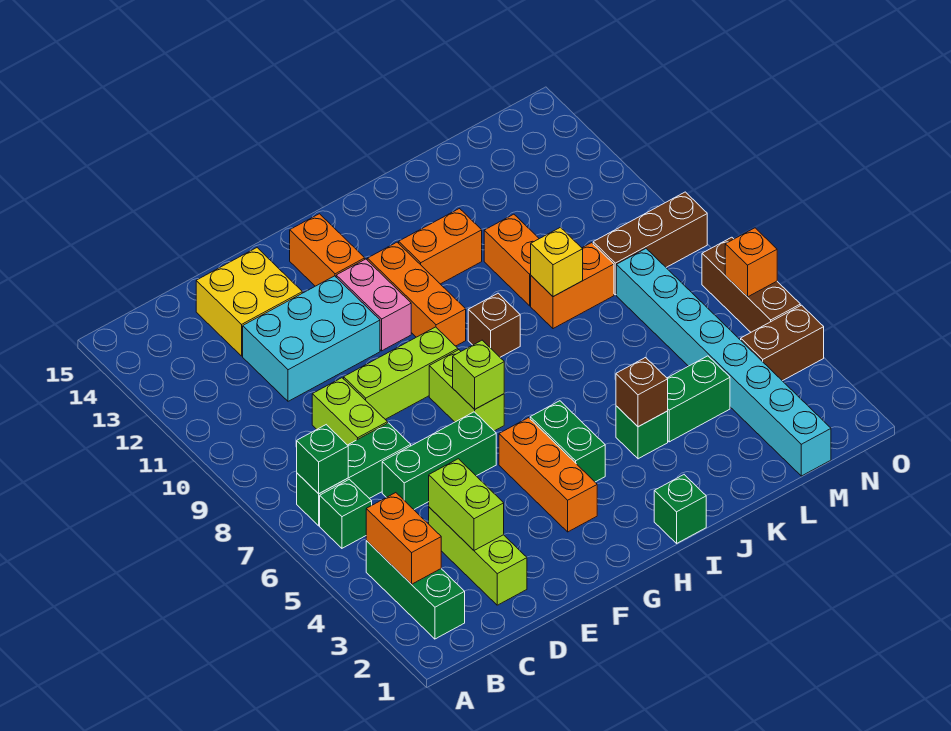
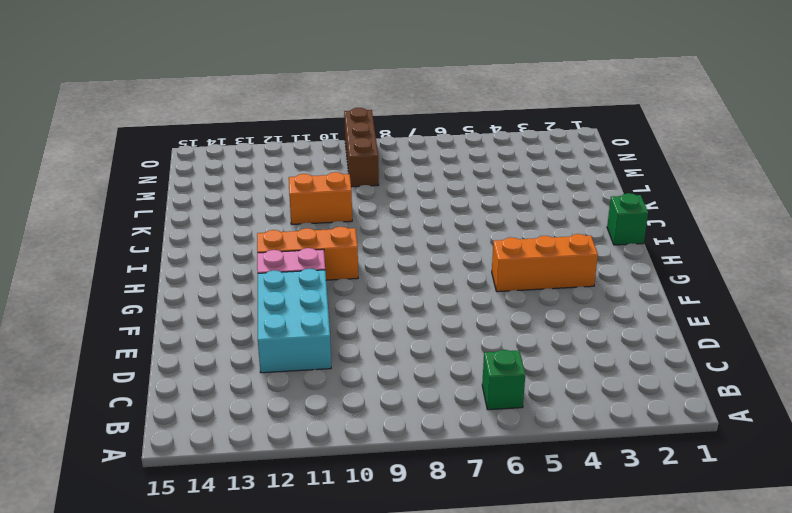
none -> green 1x3 brick [366,541,465,639]
none -> green 1x3 brick [297,423,411,526]
none -> lime 1x3 brick [429,507,527,605]
none -> green 1x3 brick [382,412,496,509]

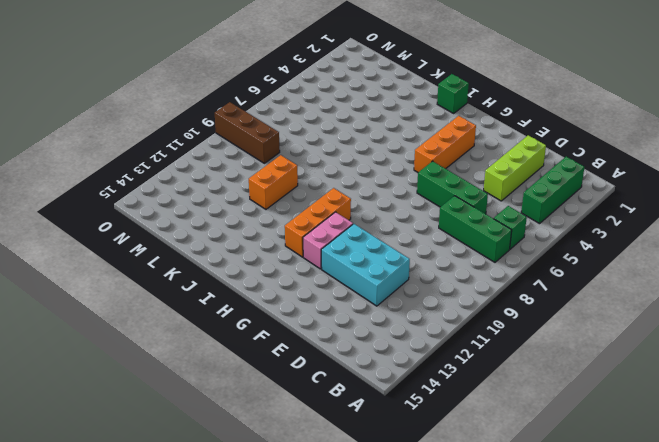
none -> lime 1x2 brick [312,378,388,445]
none -> yellow 2x2 brick [196,248,302,356]
none -> lime 1x3 brick [344,327,458,419]
none -> lime 1x2 brick [429,350,504,431]

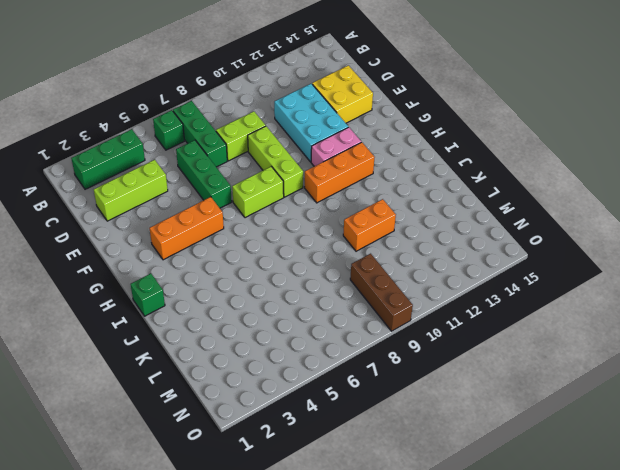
none -> orange 1x2 brick [290,214,365,286]
none -> green 1x2 brick [530,401,605,482]
none -> brown 1x1 brick [468,293,520,357]
none -> orange 1x2 brick [399,209,482,284]

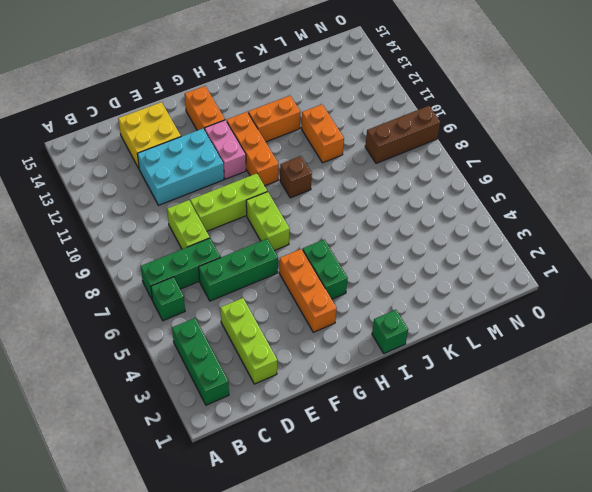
none -> green 1x1 brick [616,406,668,459]
none -> green 1x2 brick [667,356,730,442]
none -> orange 1x2 brick [531,243,614,329]
none -> cyan 1x8 brick [616,249,831,476]

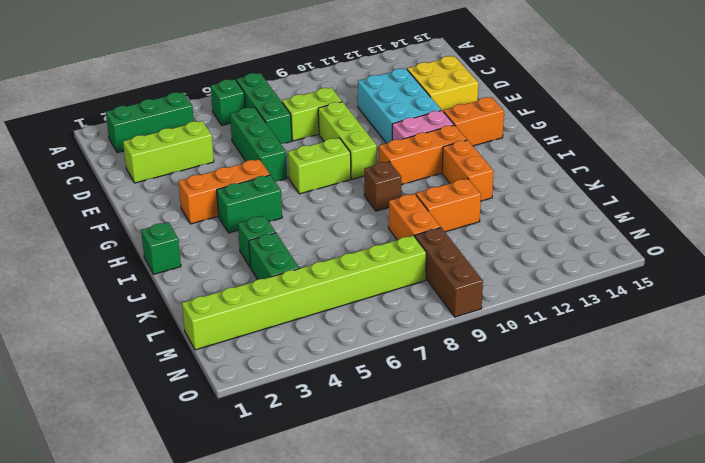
lime 1x8 brick [182,235,426,350] -> cyan 1x8 brick [616,249,831,476]
none -> brown 1x2 brick [741,305,824,381]
none -> brown 1x3 brick [702,237,800,332]
none -> orange 1x2 brick [366,493,441,584]
none -> green 1x1 brick [297,425,348,494]

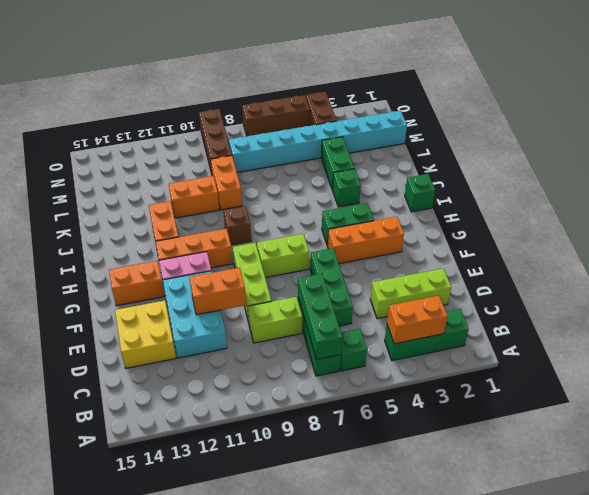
green 1x3 brick [298,274,343,360] -> green 1x1 brick [297,425,348,494]
orange 1x2 brick [189,268,246,315] -> none
none -> lime 1x2 brick [429,459,504,550]
none -> lime 1x1 brick [453,340,504,409]
none -> brown 1x1 brick [616,358,668,427]
none -> yellow 1x1 brick [531,227,583,297]

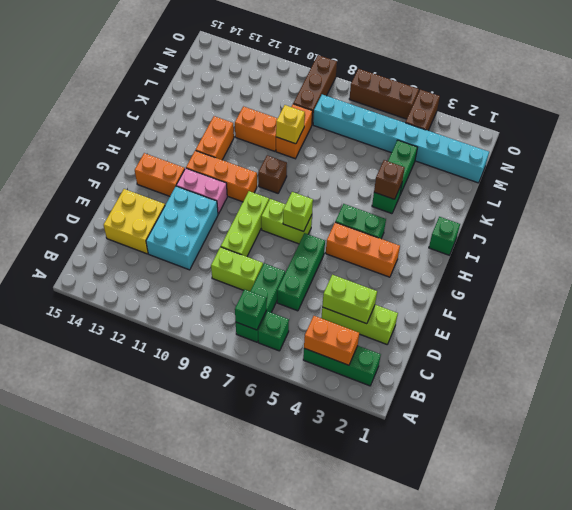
none -> orange 1x1 brick [725,228,777,297]

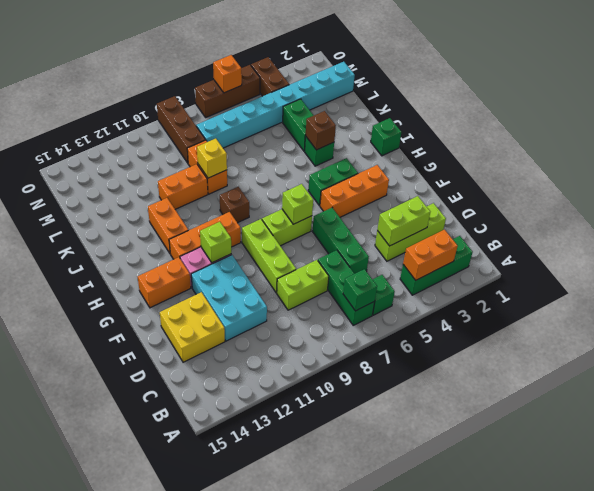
lime 1x1 brick [200,222,231,263] -> none

